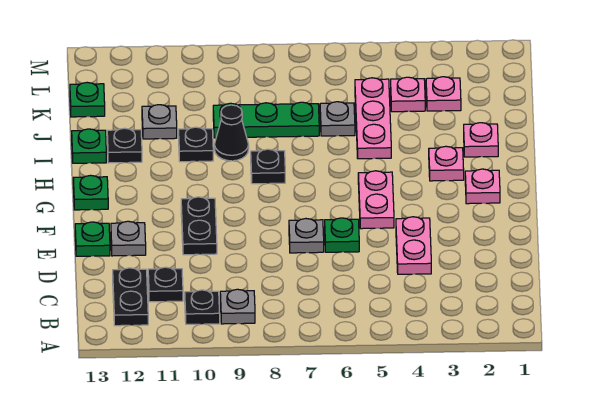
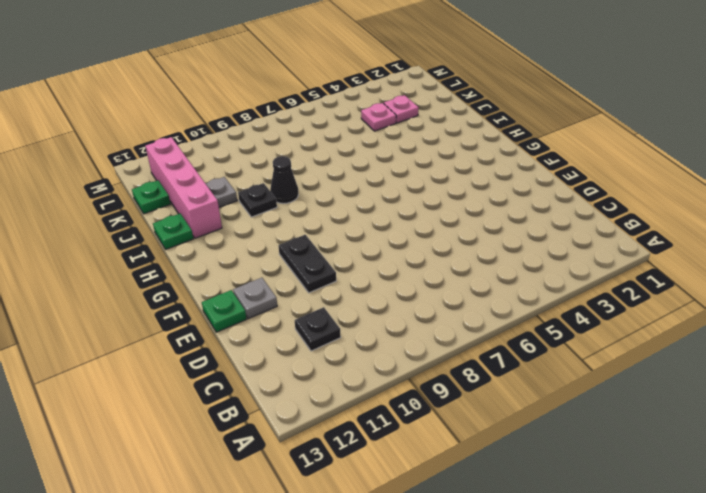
pink 1x4 brick [145,137,222,238] -> black 1x1 plate [107,128,142,163]
none -> grey 1x1 plate [220,289,255,324]
none -> black 1x1 plate [185,290,220,324]
none -> black 1x2 plate [113,268,148,326]

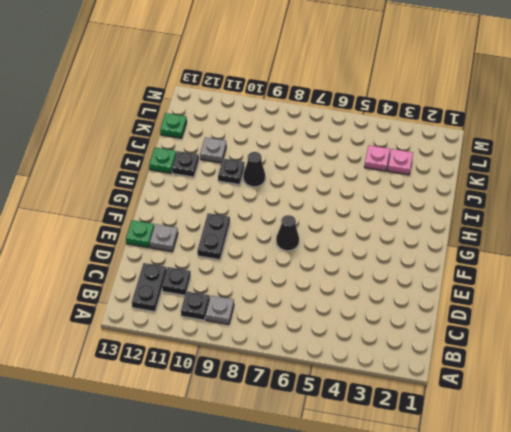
black 1x1 cone [276,215,299,251] -> none
none -> pink 1x2 plate [396,217,431,274]
none -> green 1x1 plate [325,218,359,252]
none -> grey 1x1 plate [289,219,324,253]

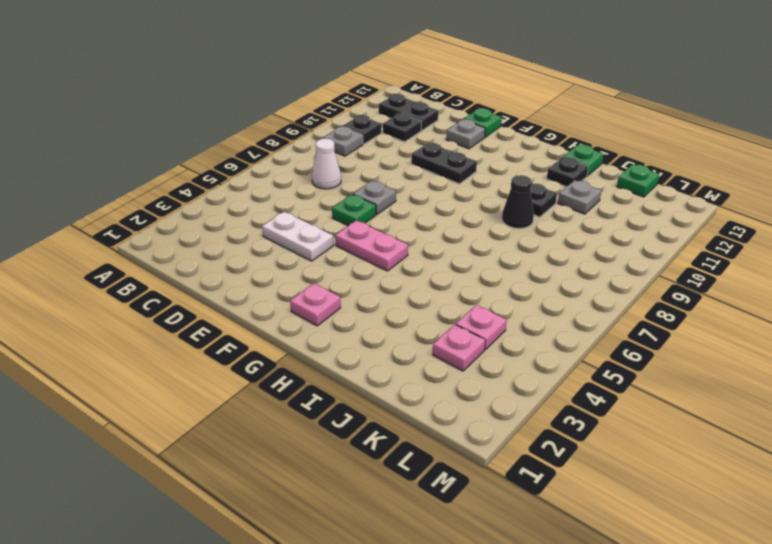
white 1x1 cone [312,139,341,189] -> none
white 1x2 plate [262,212,333,261] -> pink 1x2 plate [396,217,431,274]
none -> green 1x1 plate [73,175,108,210]
none -> pink 1x1 plate [429,146,464,181]
none -> black 1x1 plate [251,149,285,184]

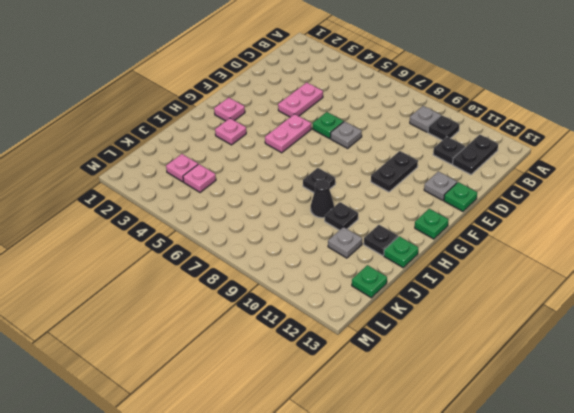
none -> pink 1x1 plate [464,123,498,157]
none -> pink 1x3 plate [355,78,391,159]
none -> grey 1x1 plate [320,102,355,136]

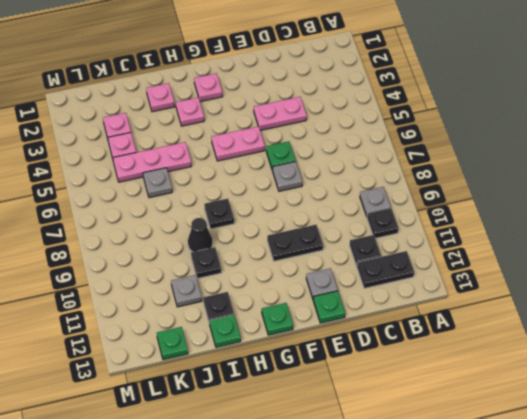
none -> green 1x3 plate [213,102,319,138]

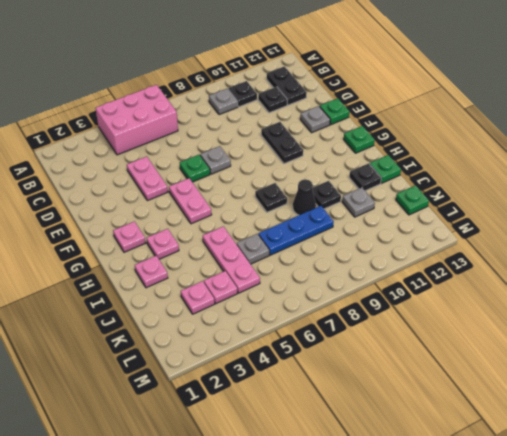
pink 2x3 brick [96,85,178,155] -> none
blue 1x3 plate [258,206,334,255] -> green 1x3 plate [213,102,319,138]

